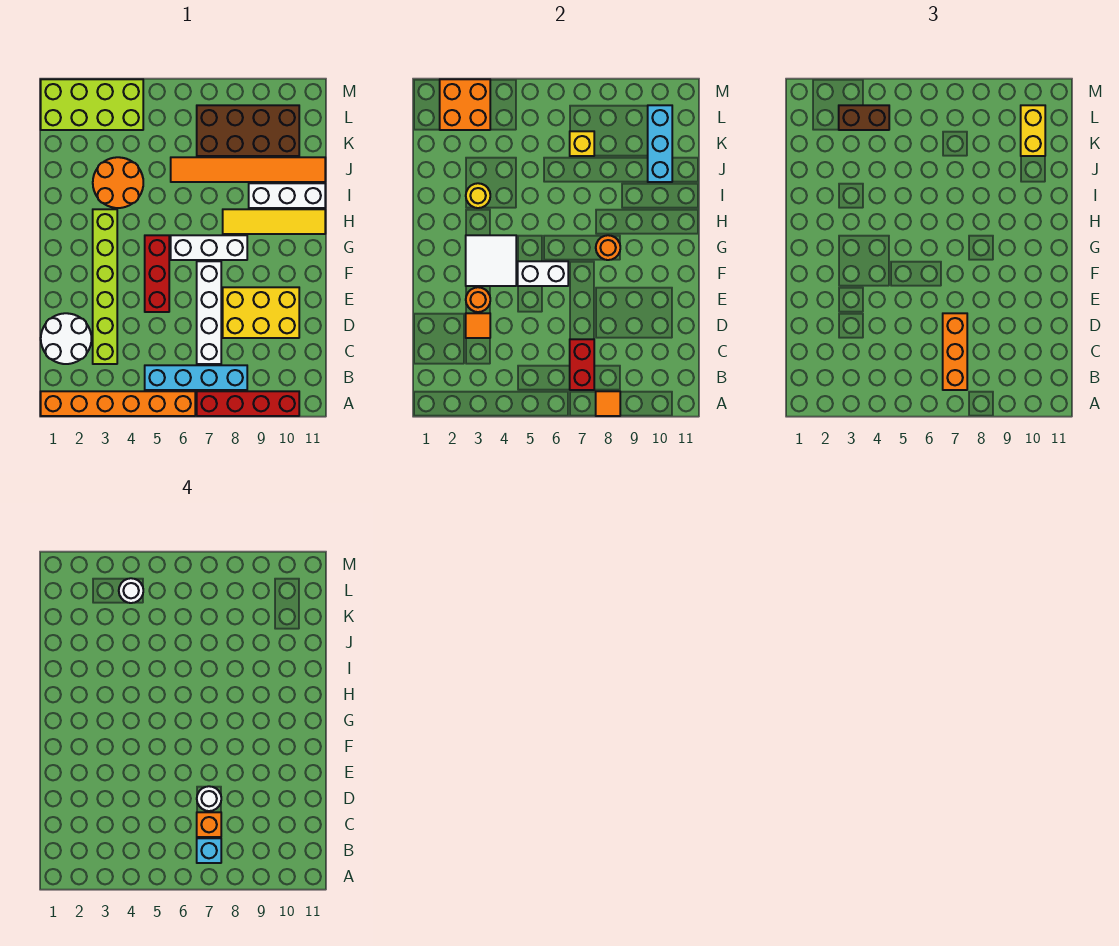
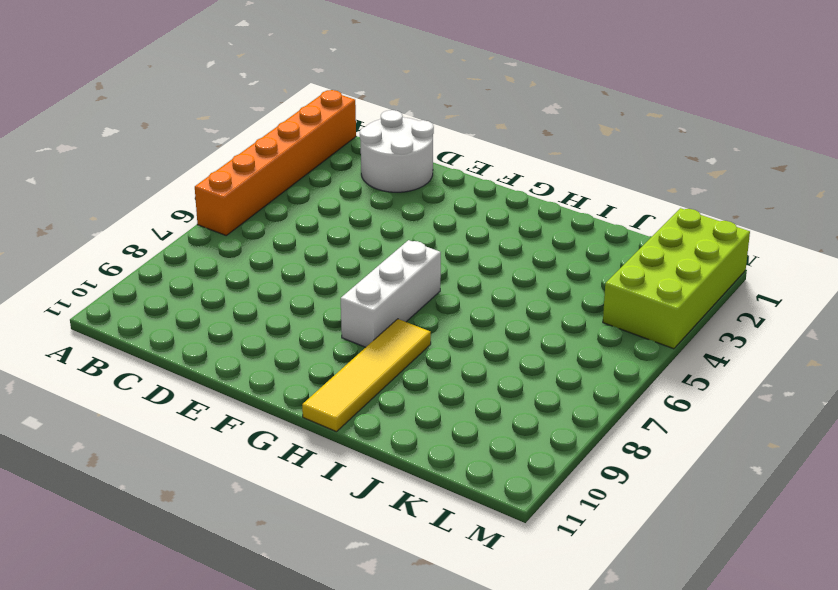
none -> red 1x4 brick [197,391,299,416]
none -> cyan 1x4 brick [145,365,247,390]
none -> lime 1x6 brick [93,209,117,364]
none -> white 1x4 brick [197,261,221,364]

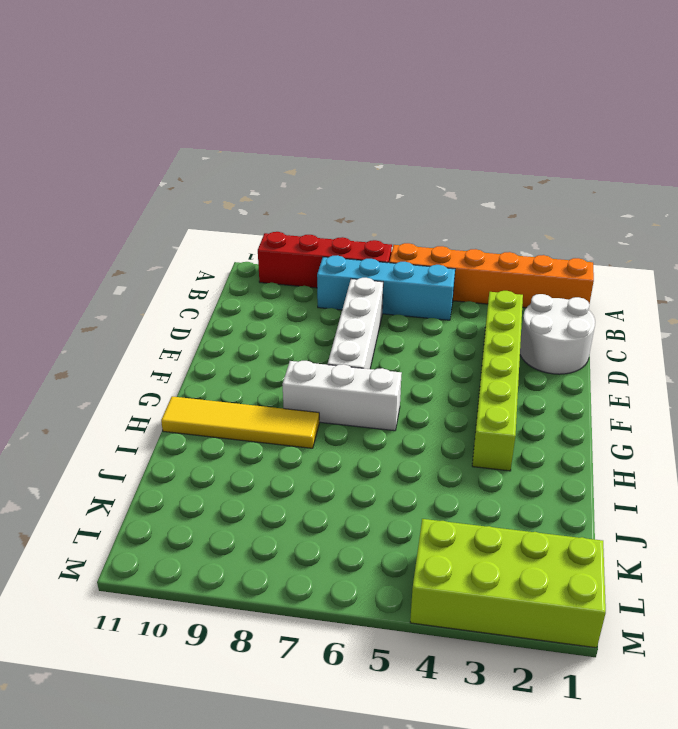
none -> yellow 2x3 brick [223,287,299,338]
none -> red 1x3 brick [145,235,169,312]
none -> orange 2x2 round brick [93,157,143,208]
none -> white 1x3 brick [249,183,325,208]

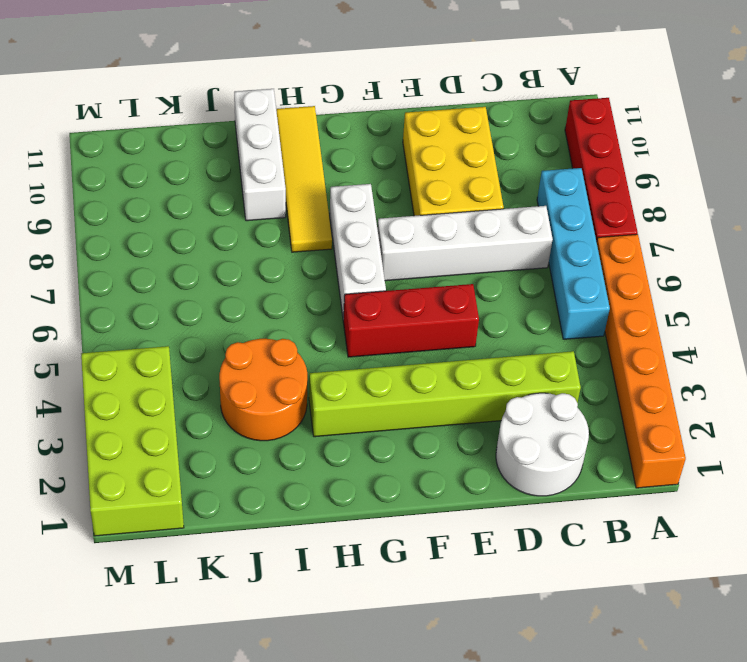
none -> orange 1x6 tile [171,157,325,182]
none -> brown 2x4 brick [197,105,299,156]
none -> orange 1x1 tile [596,391,620,416]
none -> red 1x2 brick [570,339,594,390]

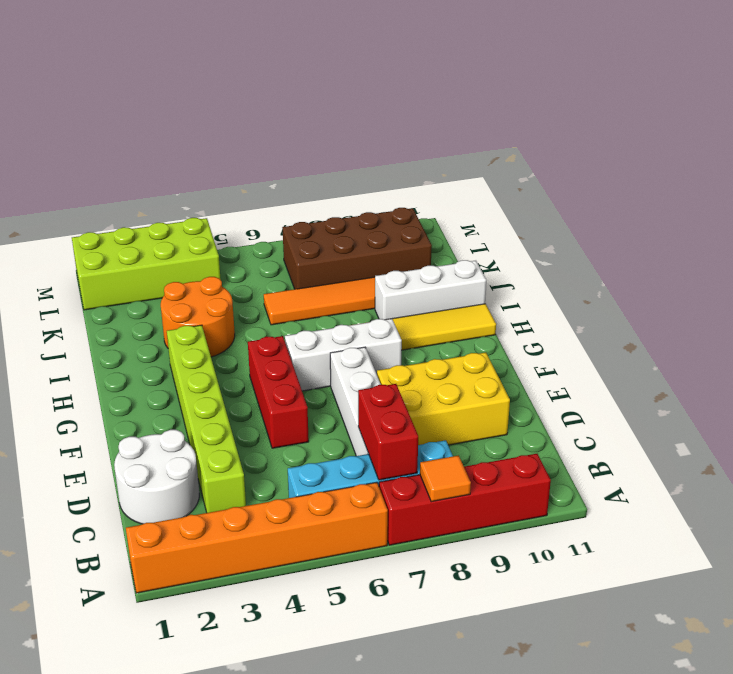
none -> orange 1x1 tile [466,313,490,338]
none -> orange 1x1 round brick [466,287,490,312]
none -> white 2x2 tile [466,235,516,286]
none -> white 1x2 brick [518,261,568,286]

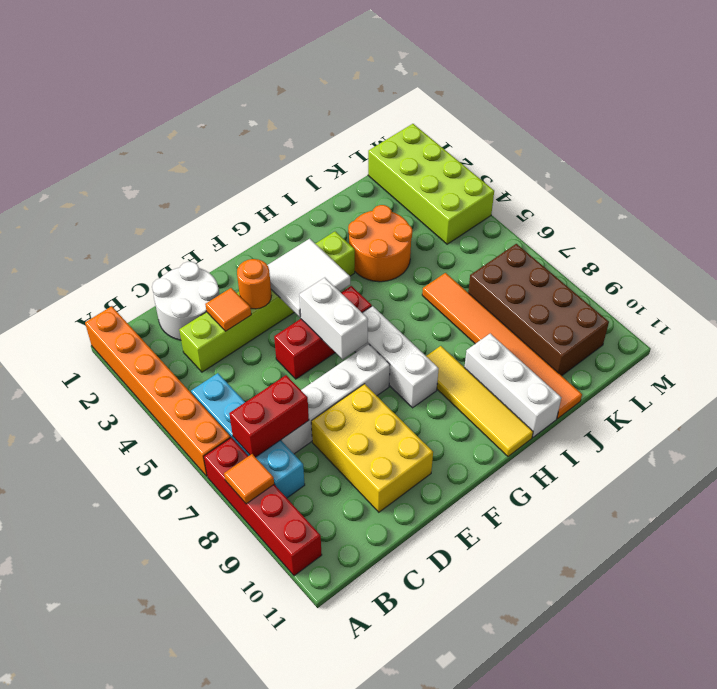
none -> orange 1x1 round brick [596,235,620,260]
none -> yellow 1x1 round brick [466,183,490,208]
none -> cyan 1x3 brick [648,105,672,182]
none -> yellow 1x1 brick [570,131,594,156]

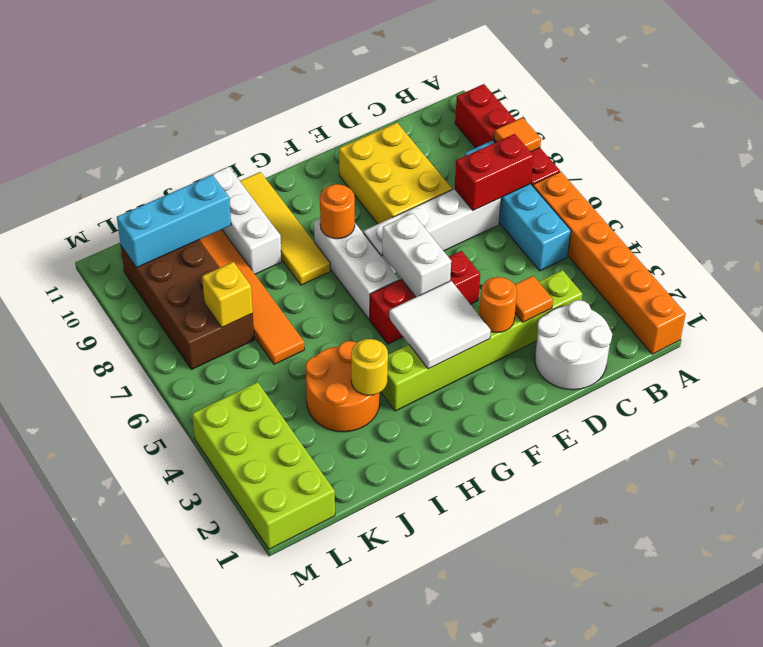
none -> orange 2x2 brick [440,79,490,130]
none -> orange 1x3 brick [943,313,967,390]
none -> yellow 1x2 brick [1021,105,1045,156]
none -> brown 1x2 brick [839,105,889,130]

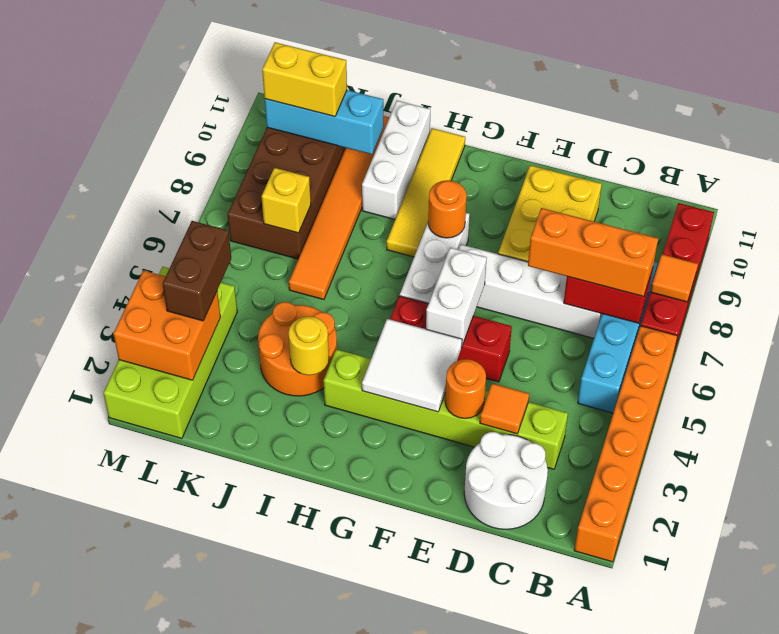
none -> cyan 1x1 brick [197,838,221,863]
none -> orange 1x1 brick [197,812,221,837]
none -> white 1x1 round brick [197,786,221,811]
none -> white 1x1 round brick [119,578,143,603]

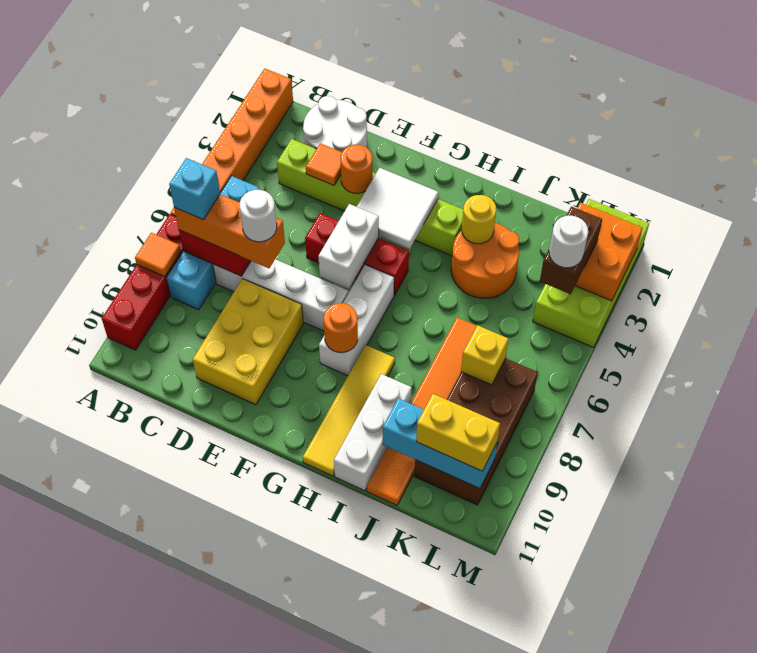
none -> orange 1x1 brick [197,812,221,837]

